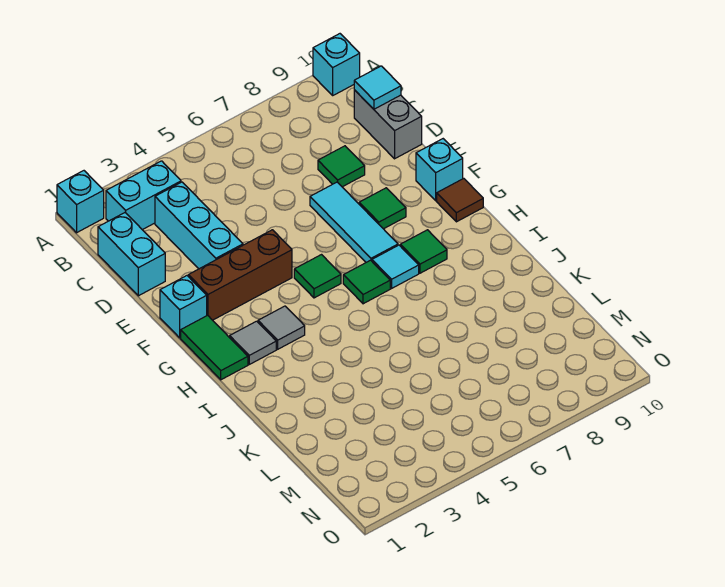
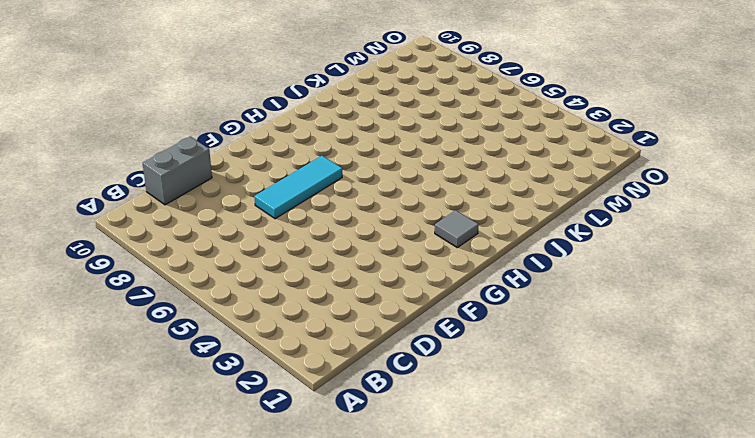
none -> cyan 1x1 brick [57,171,104,233]
none -> cyan 1x1 brick [313,34,360,95]
none -> cyan 1x2 brick [106,161,181,230]

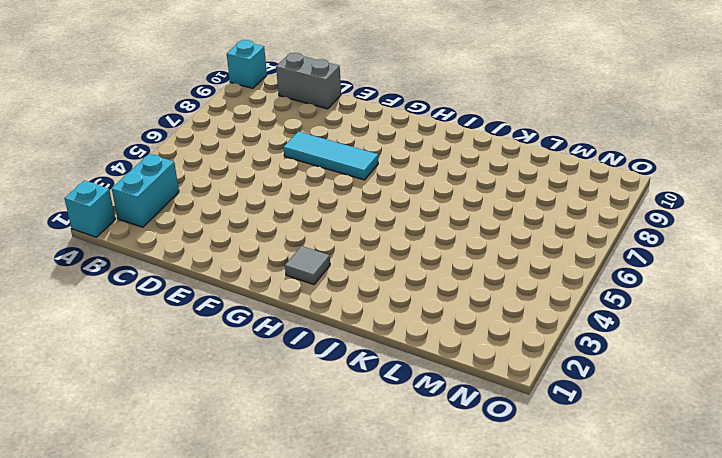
none -> cyan 1x2 brick [98,213,165,296]
none -> cyan 1x3 brick [155,182,243,269]
none -> green 1x1 tile [318,146,365,187]

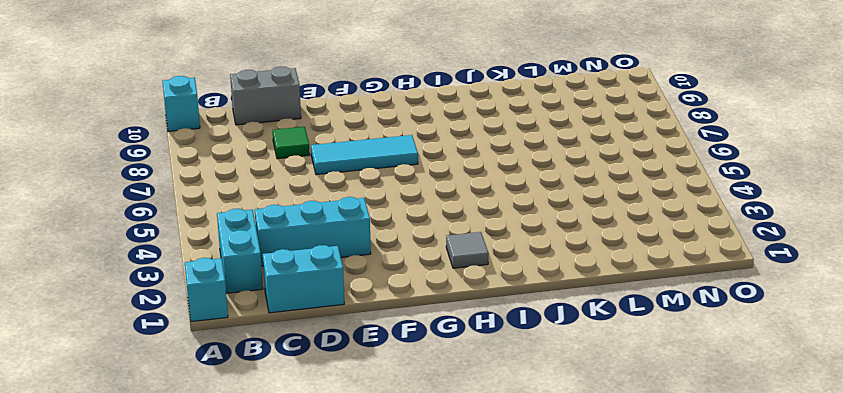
none -> cyan 1x1 brick [160,276,207,338]
none -> brown 1x3 brick [188,230,292,320]
none -> green 1x1 tile [359,188,406,229]

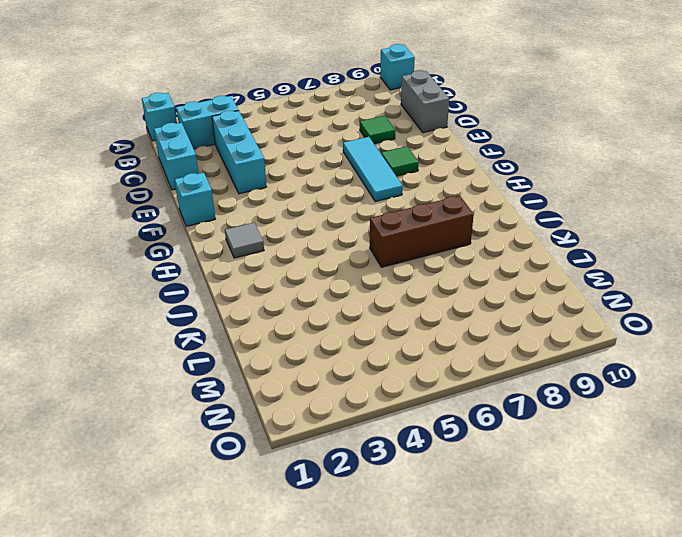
brown 1x3 brick [370,196,474,267] -> brown 1x3 brick moved to [188,230,292,320]
none -> cyan 1x1 brick [416,139,463,201]
none -> green 1x2 tile [181,315,248,380]
none -> green 1x1 tile [294,255,341,298]

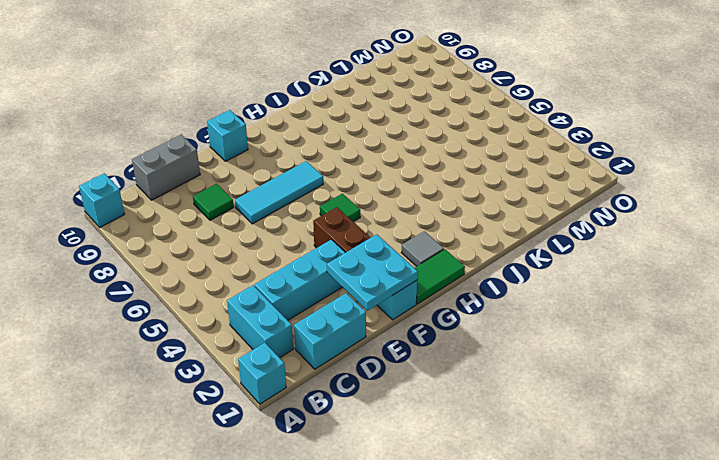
cyan 2x2 plate [327,234,418,311] -> none
none -> green 1x1 tile [359,188,406,229]
none -> brown 1x1 tile [437,178,483,222]
none -> grey 1x1 tile [258,306,305,349]

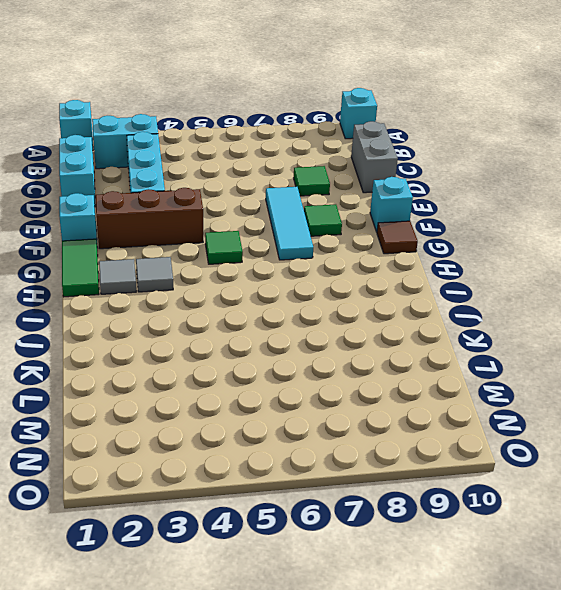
none -> green 1x1 tile [343,260,390,304]
none -> cyan 1x1 tile [372,245,419,288]
none -> green 1x1 tile [400,230,447,273]

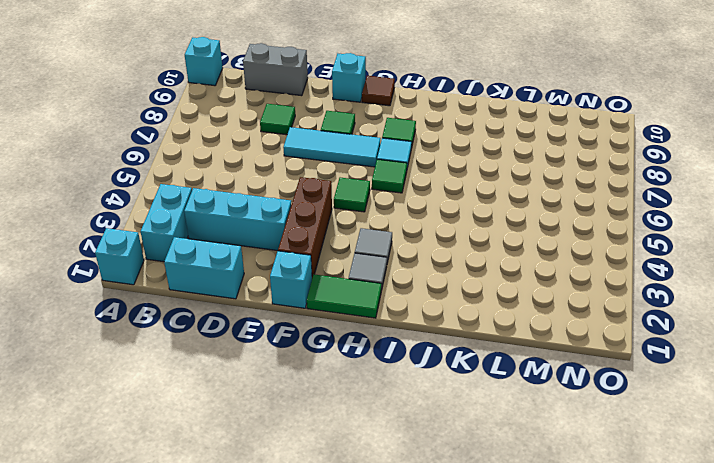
none -> cyan 1x1 tile [354,66,401,109]

